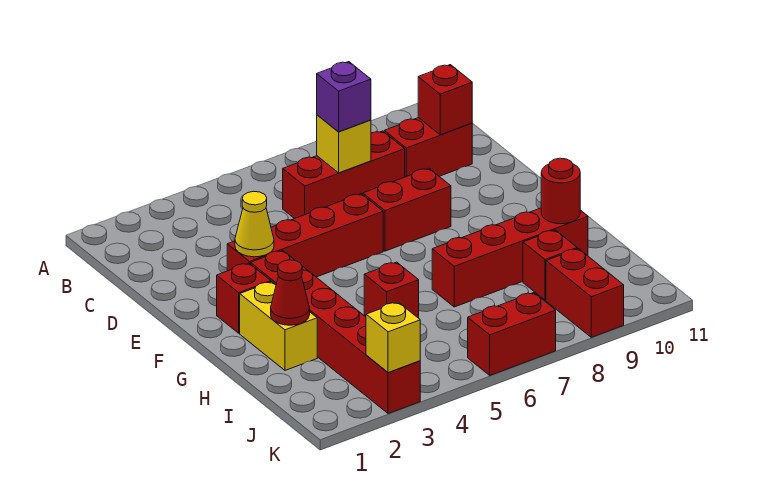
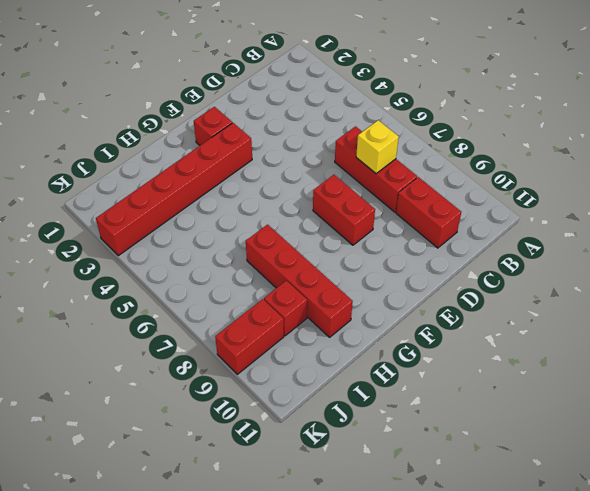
none -> red 1x4 brick [227,194,383,277]
none -> yellow 1x2 brick [240,282,317,370]
none -> red 1x1 brick [364,262,419,318]

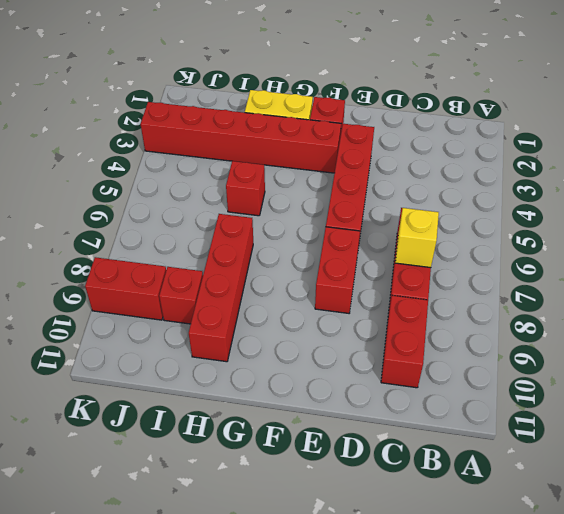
none -> red 1x2 brick [468,293,556,375]
none -> red 1x1 brick [418,65,472,135]
none -> yellow 1x1 cone [235,191,274,257]

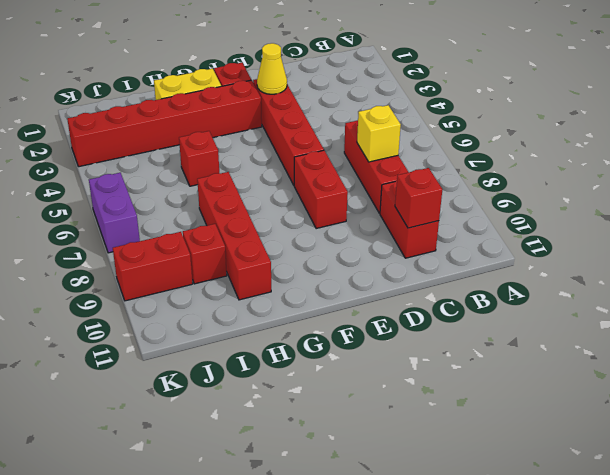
purple 1x2 brick [89,173,140,253] -> red 1x2 brick [468,293,556,375]
none -> red 1x1 cone [271,260,310,325]
none -> red 1x1 round brick [541,158,580,224]
none -> yellow 1x1 brick [366,302,420,373]

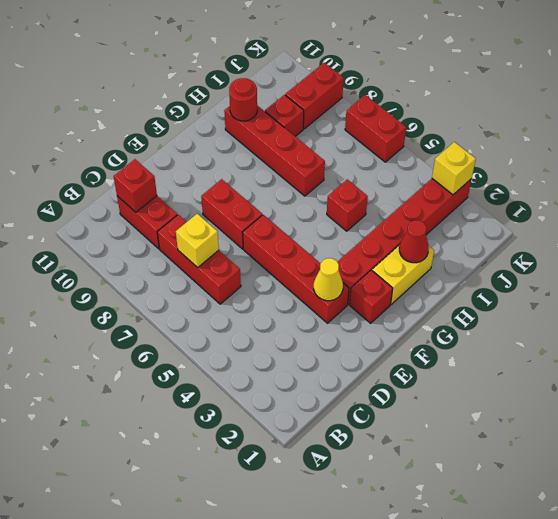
none -> purple 1x1 brick [317,62,371,132]

